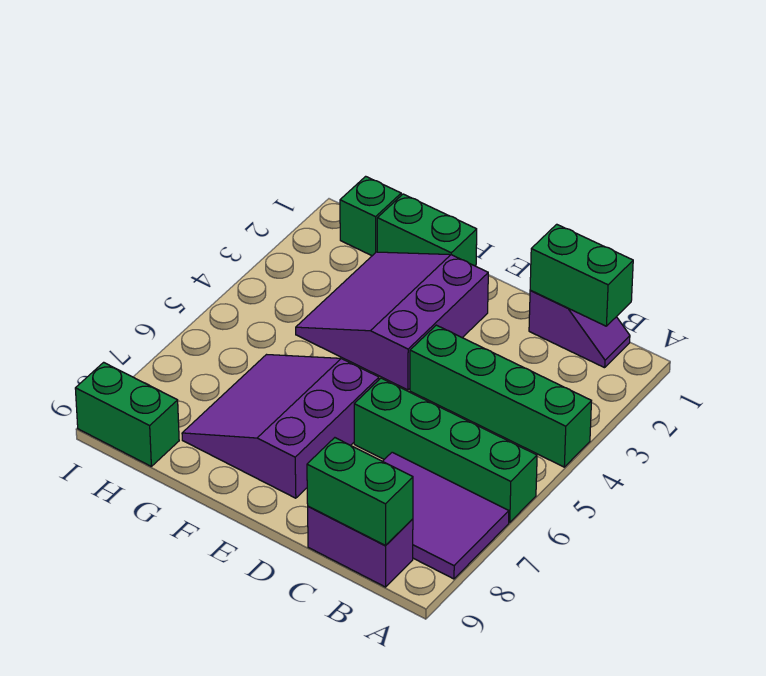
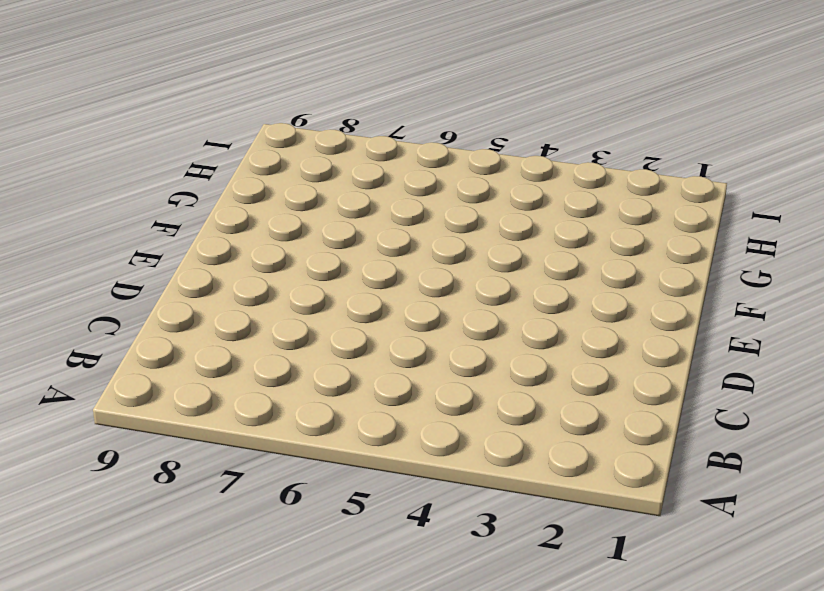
none -> green 1x4 brick [410,325,591,467]
none -> green 1x4 brick [354,378,537,522]
none -> purple 2x3 tile [383,452,509,579]

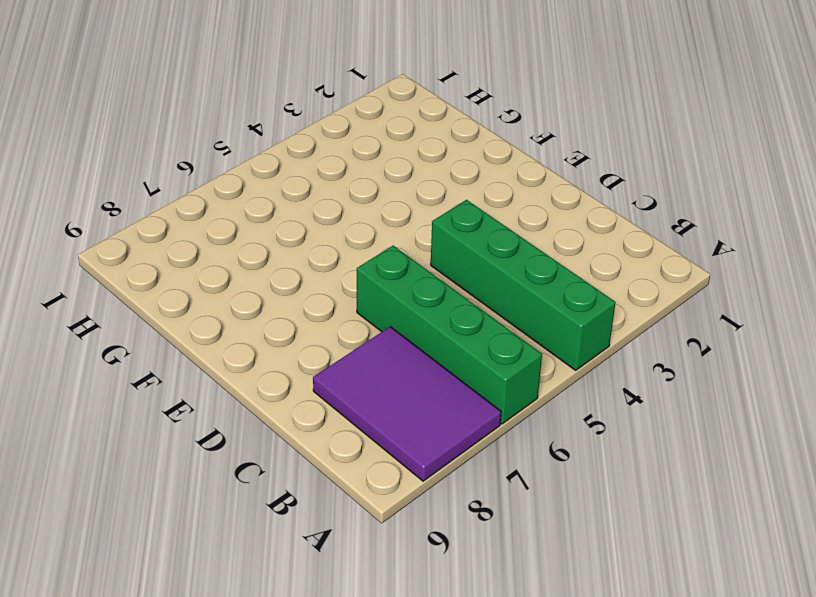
none -> purple 1x2 slope [529,290,630,368]
none -> purple 1x2 brick [308,507,413,587]
none -> purple 3x3 slope [296,252,488,390]

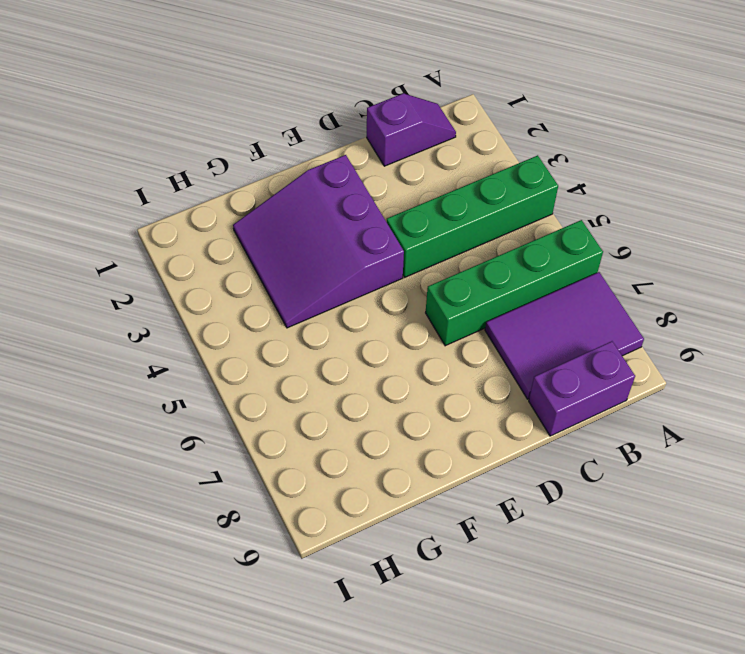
none -> purple 3x3 slope [182,355,379,498]
none -> green 1x2 brick [377,194,477,266]
none -> green 1x1 brick [340,176,401,256]

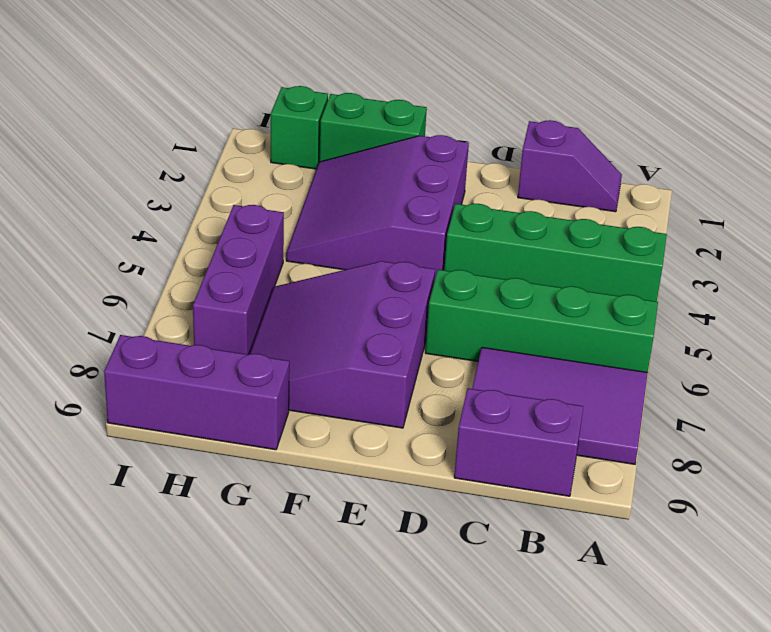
purple 1x3 brick [104,335,289,450] -> green 1x2 brick [75,362,179,466]
purple 1x3 brick [193,205,284,355] -> none
none -> green 1x2 brick [530,224,633,326]
none -> green 1x2 brick [307,438,413,545]

